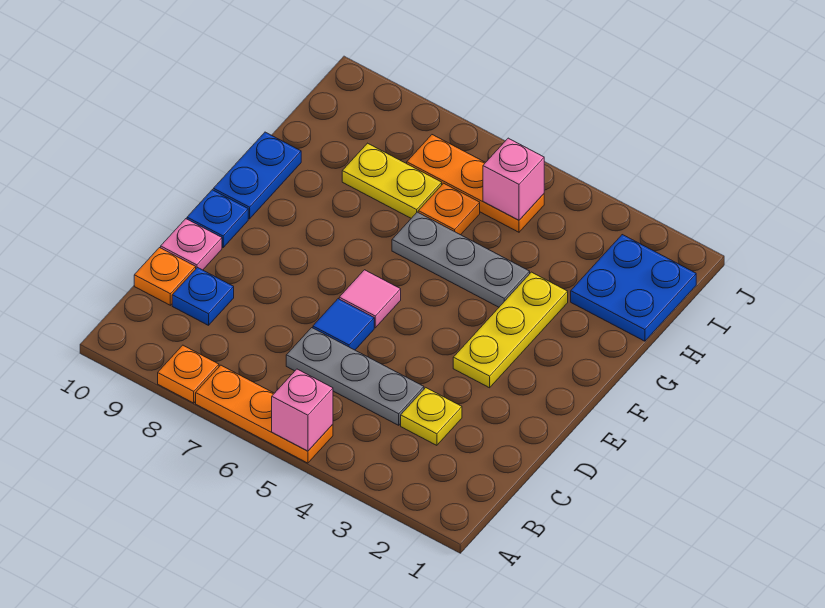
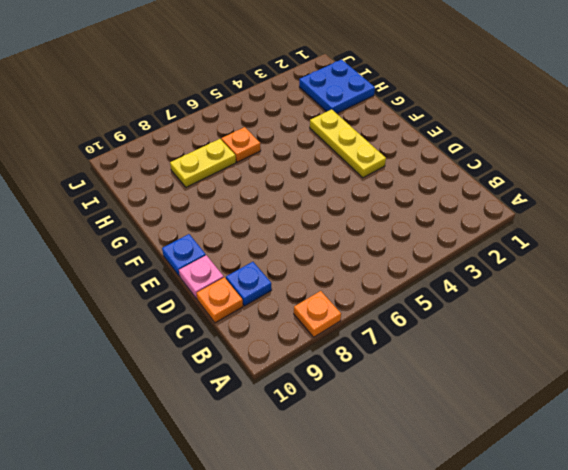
none -> orange 1x3 plate [196,365,333,463]
none -> yellow 1x1 plate [401,388,462,445]
none -> grey 1x3 plate [286,328,424,425]

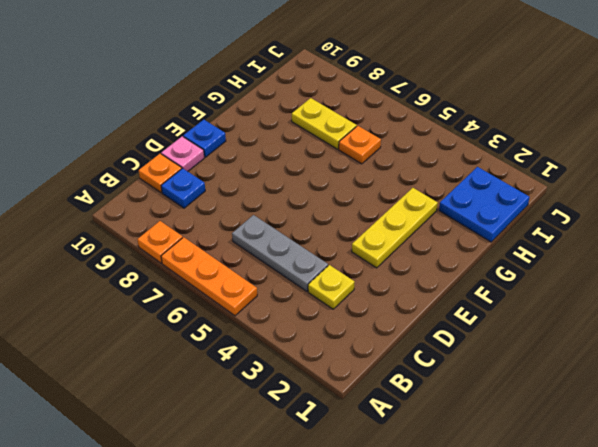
none -> blue 1x1 tile [313,299,374,350]
none -> pink 1x1 tile [339,270,401,328]
none -> blue 1x2 plate [213,132,301,219]

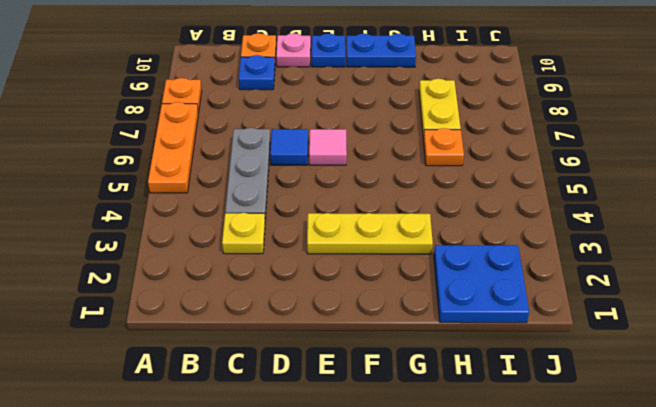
none -> grey 1x3 plate [392,212,530,307]
none -> orange 1x3 plate [407,135,544,232]
none -> pink 1x1 brick [272,369,333,451]

